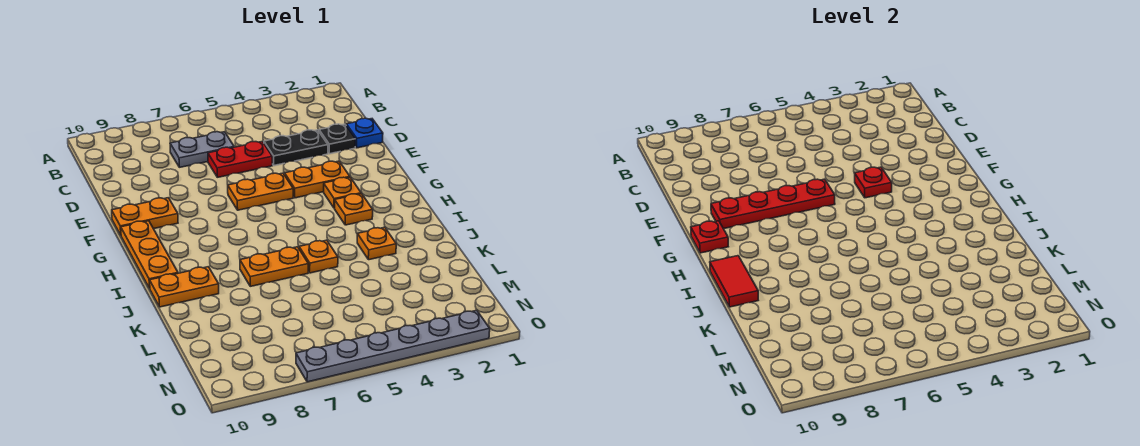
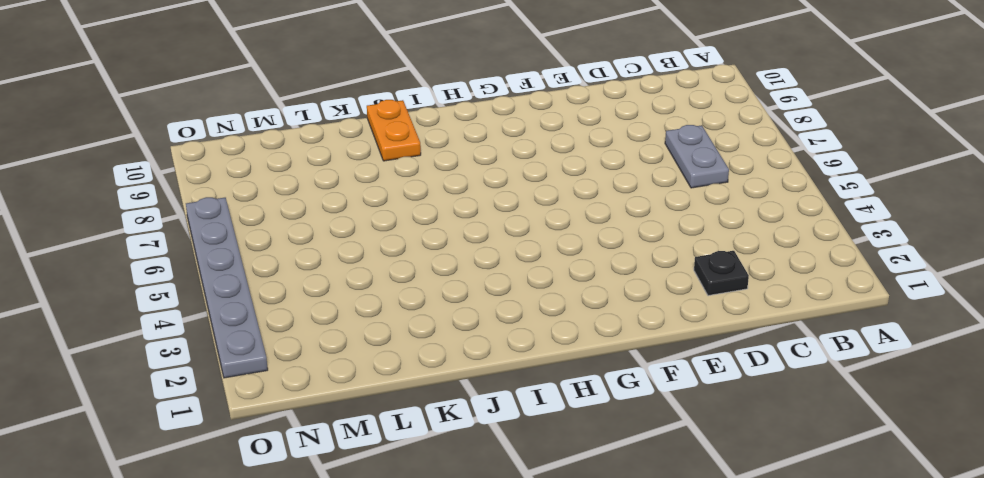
none -> blue 1x1 plate [346,118,383,148]
none -> black 1x2 plate [264,130,328,165]
none -> red 1x2 plate [208,142,272,177]

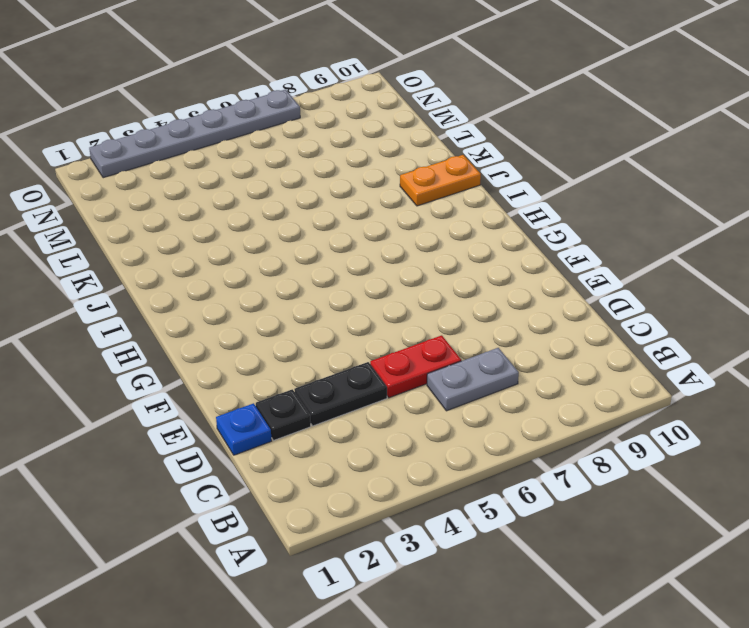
none -> orange 1x2 plate [285,161,350,198]
none -> orange 1x2 plate [228,173,293,210]
none -> orange 1x2 plate [112,198,178,235]

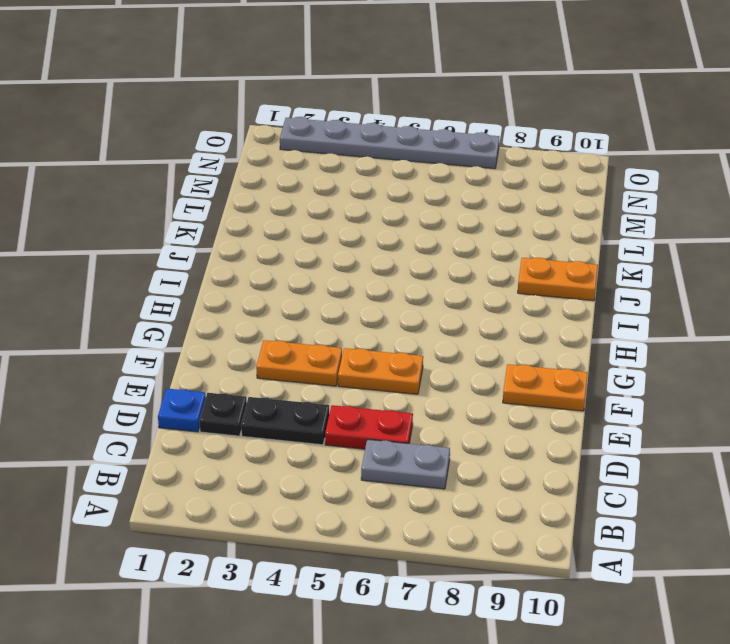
none -> orange 1x1 plate [324,177,361,208]
none -> orange 1x3 plate [121,221,178,288]
none -> orange 1x1 plate [335,194,373,225]

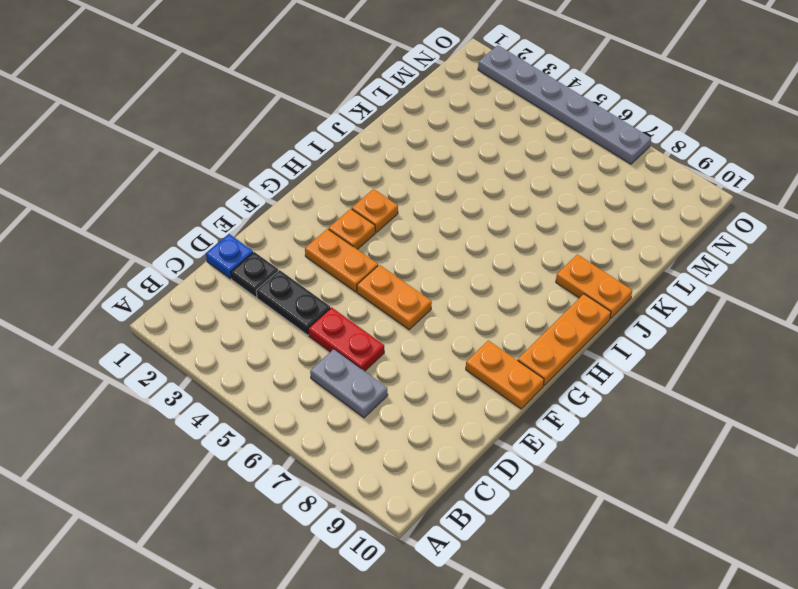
none -> orange 1x1 plate [357,227,396,260]
none -> orange 1x1 plate [299,240,338,273]
none -> orange 1x2 plate [240,247,308,286]

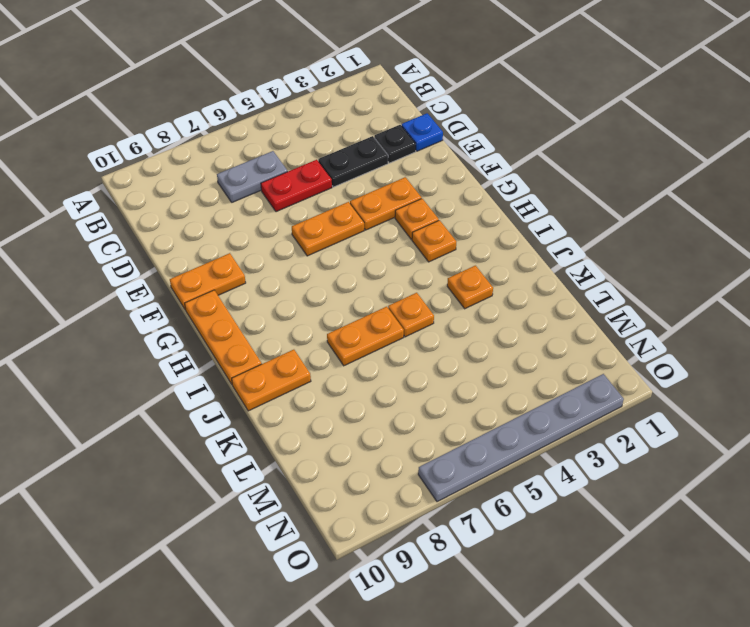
none -> red 1x1 plate [855,167,892,198]
none -> red 1x4 plate [711,179,835,229]
none -> red 1x1 plate [691,221,728,253]

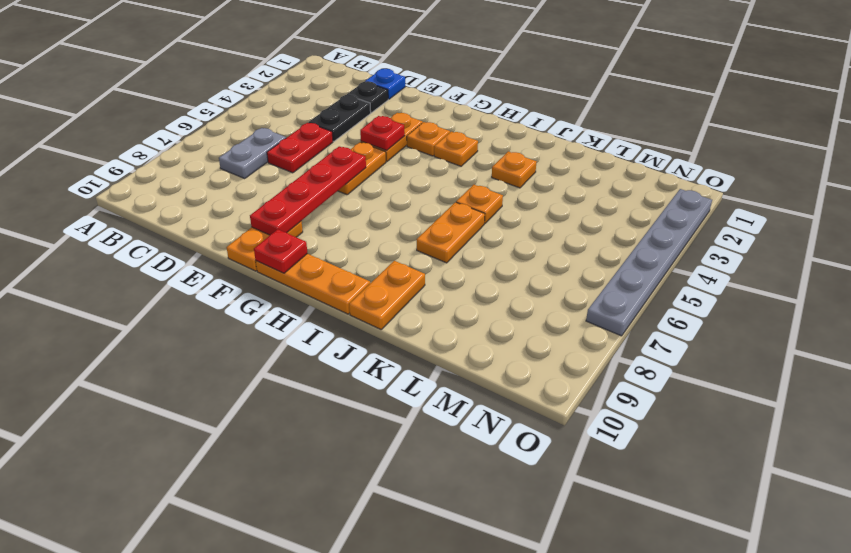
none -> red 1x2 tile [710,256,758,307]

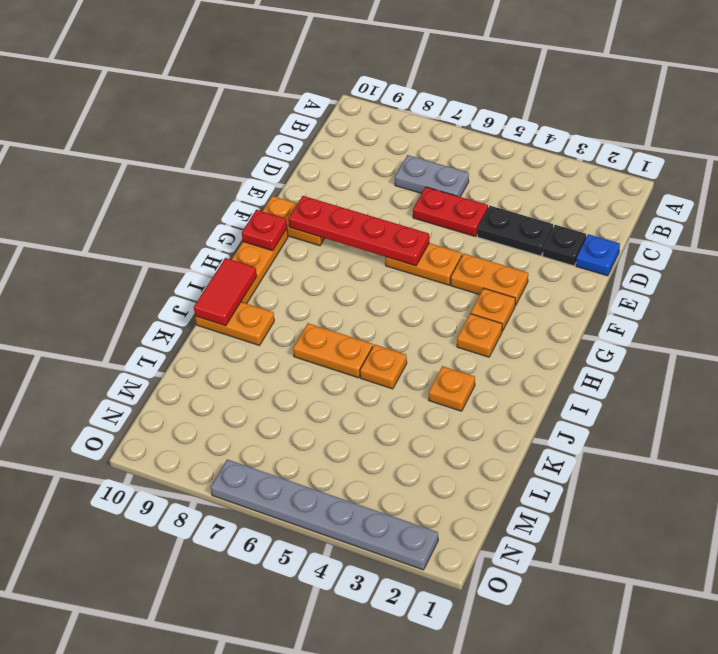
none -> red 1x1 plate [855,167,892,198]

